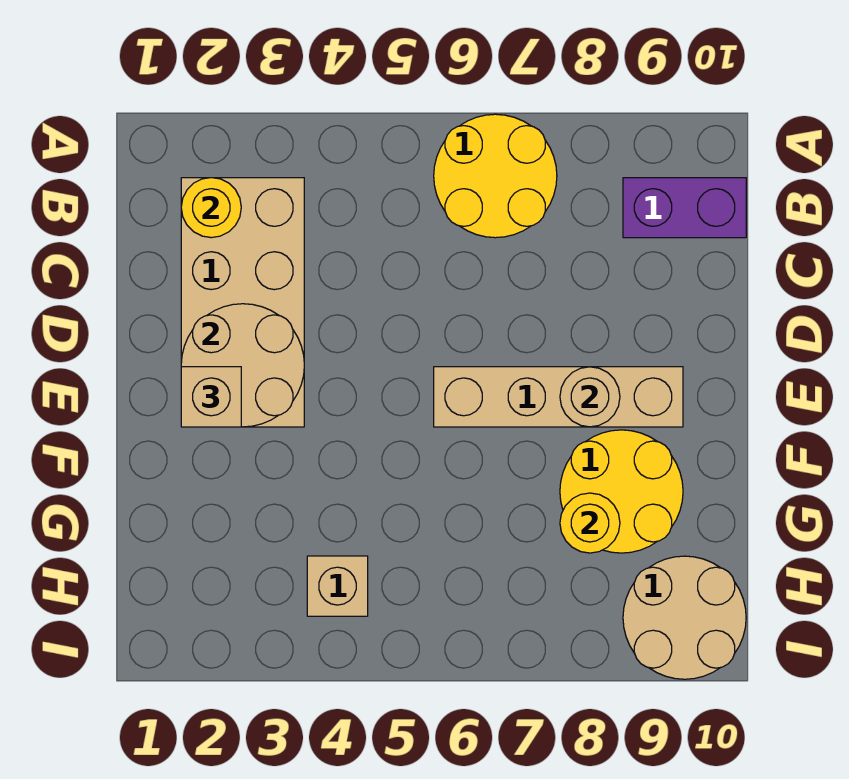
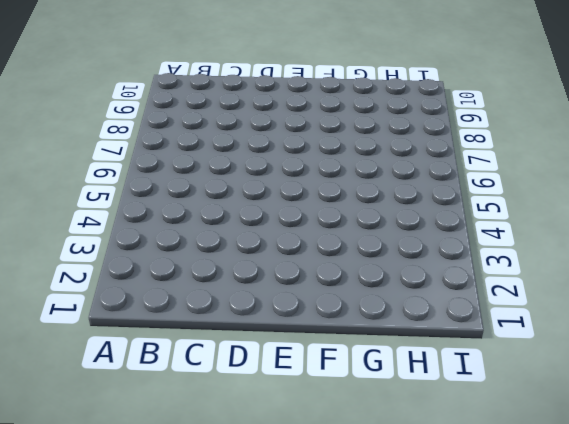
none -> yellow 2x2 round brick [434,114,557,238]
none -> tan 2x4 brick [181,178,304,427]
none -> purple 1x2 brick [623,178,746,238]

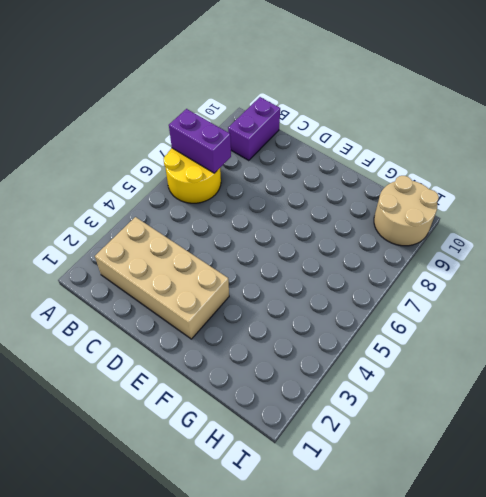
purple 1x2 brick [169,109,231,173] -> none
none -> tan 1x4 brick [434,367,683,427]
none -> yellow 2x2 round brick [560,430,683,553]
none -> tan 1x1 brick [307,556,368,616]

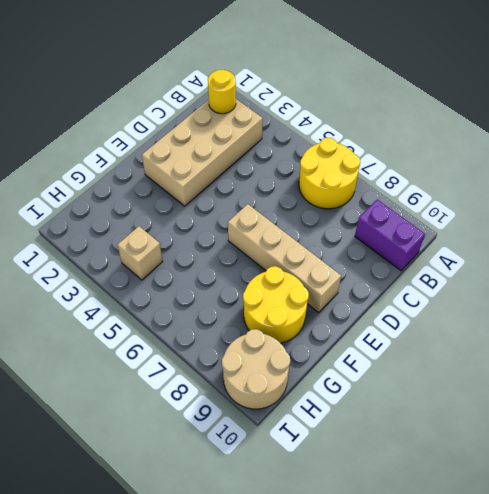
none -> tan 2x2 round brick [181,304,304,427]
none -> tan 1x1 round brick [560,367,620,427]
none -> yellow 1x1 round brick [560,493,620,553]

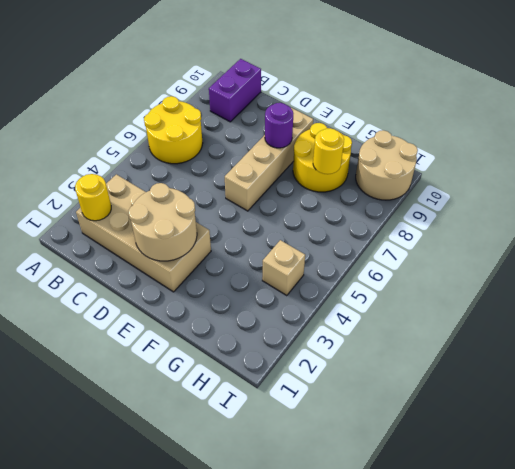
purple 1x1 round brick [265,103,293,148] -> tan 1x1 round brick [560,367,620,427]
none -> tan 1x1 brick [181,367,241,427]

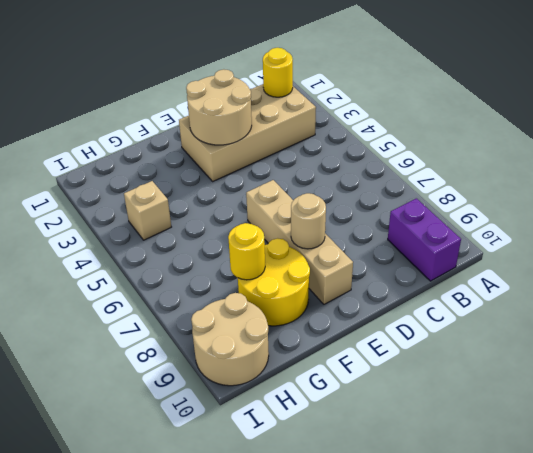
none -> yellow 2x2 round brick [434,114,557,238]
none -> tan 1x1 brick [181,367,241,427]

